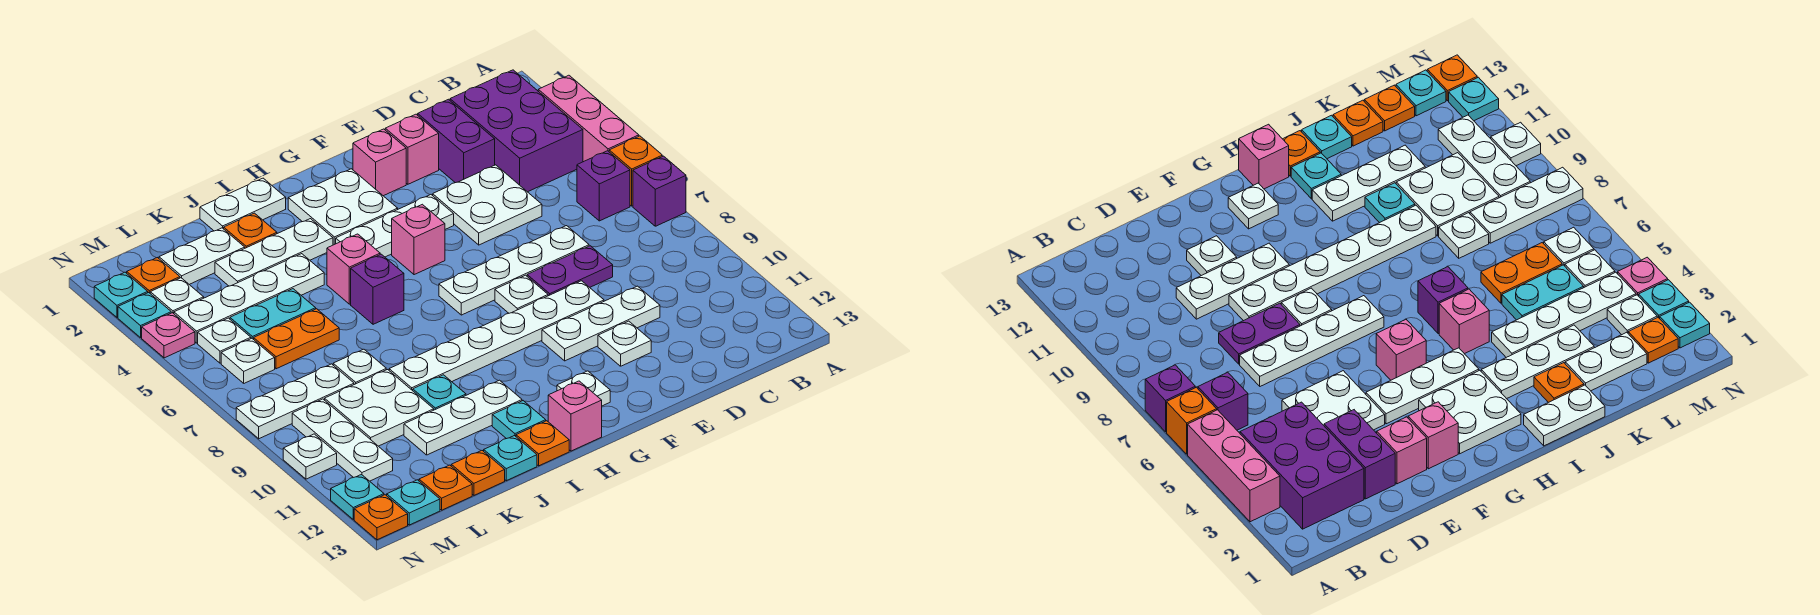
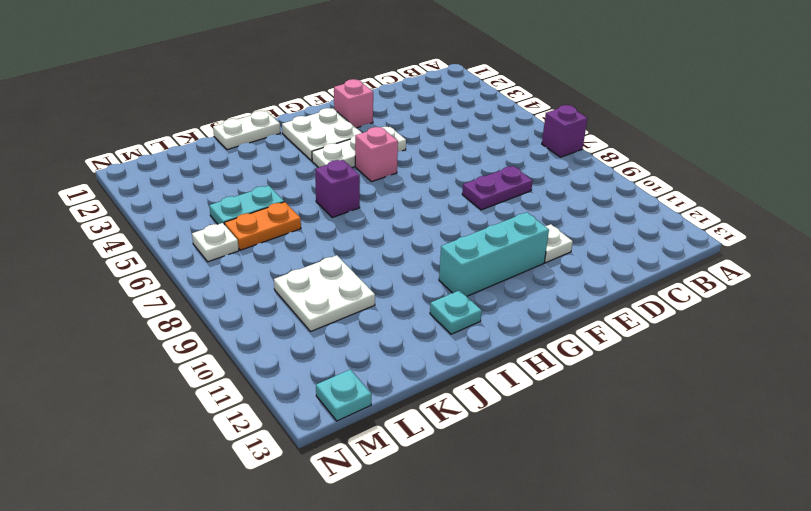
cyan 1x3 brick [439,212,549,296] -> none
none -> pink 1x3 brick [538,75,639,162]
none -> orange 1x1 brick [609,136,662,206]
none -> purple 2x3 brick [450,70,583,192]
none -> purple 1x1 brick [577,151,630,221]

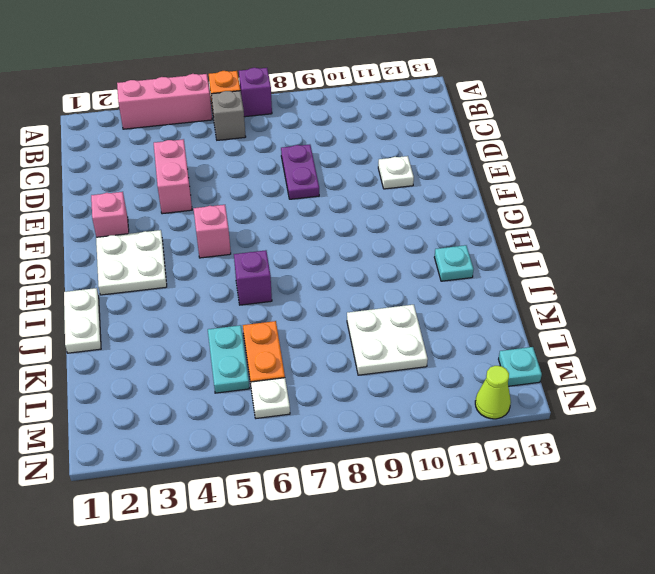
grey 1x1 brick [211,91,246,140] -> purple 1x1 brick [577,151,630,221]
pink 1x2 brick [154,139,192,214] -> white 2x2 plate [432,165,542,245]
lime 1x1 cone [475,366,511,419] -> cyan 1x1 plate [331,475,384,520]
none -> purple 2x3 brick [450,70,583,192]
none -> purple 1x2 brick [418,99,495,183]
none -> white 1x4 plate [439,226,589,315]
none -> white 1x3 plate [542,286,660,361]

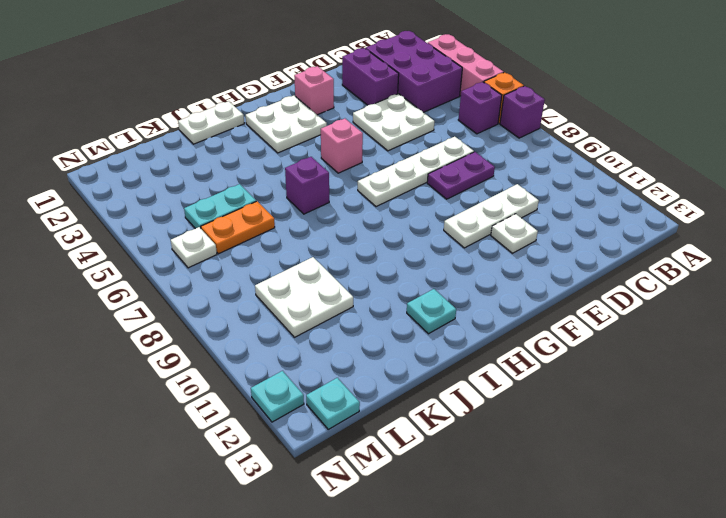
none -> pink 1x1 brick [385,114,439,184]
none -> white 1x6 plate [389,281,604,391]
none -> white 1x3 plate [336,195,454,257]
none -> white 1x1 plate [495,275,548,313]

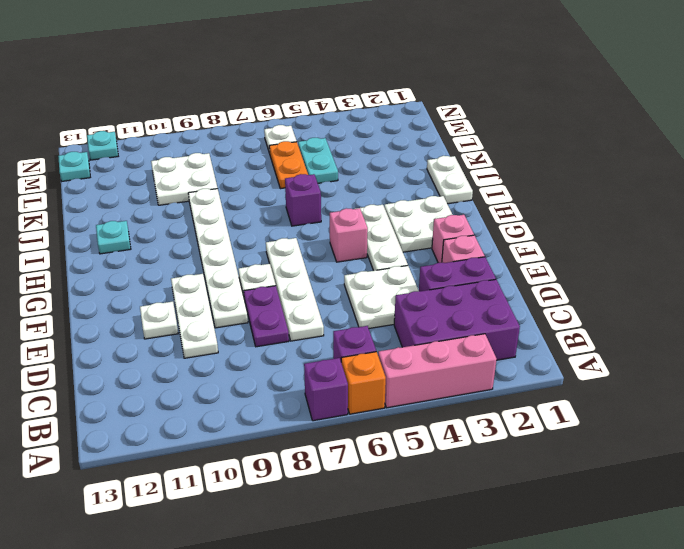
none -> white 1x1 plate [557,371,610,406]
none -> pink 1x1 brick [548,381,602,451]
none -> white 1x3 plate [215,219,333,286]
none -> pink 1x1 brick [327,234,380,304]

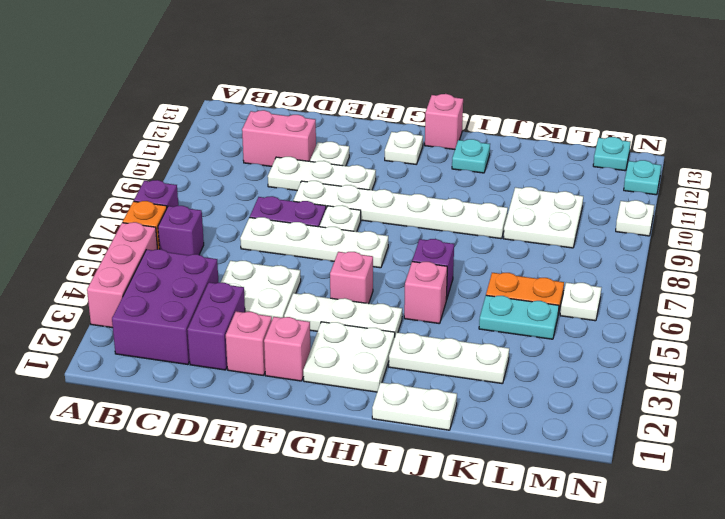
pink 1x2 brick [242,110,316,166] -> none
none -> white 1x3 plate [404,380,522,455]
none -> orange 1x1 plate [516,421,569,466]
none -> orange 1x1 plate [224,213,277,248]
none -> white 1x4 plate [174,254,324,343]

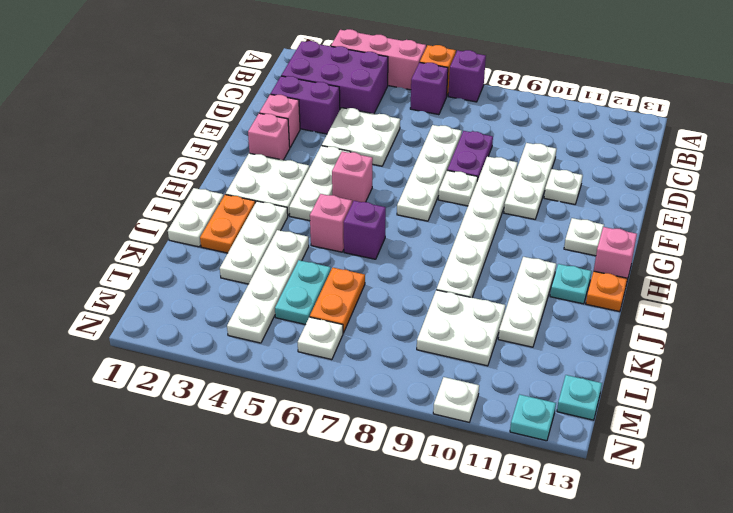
orange 1x2 plate [200,194,255,253] -> orange 1x1 plate [224,213,277,248]
none -> cyan 1x1 plate [413,375,466,410]
none -> cyan 1x1 plate [484,436,537,481]
none -> white 1x2 plate [159,228,245,285]
none -> white 1x1 plate [333,349,386,385]

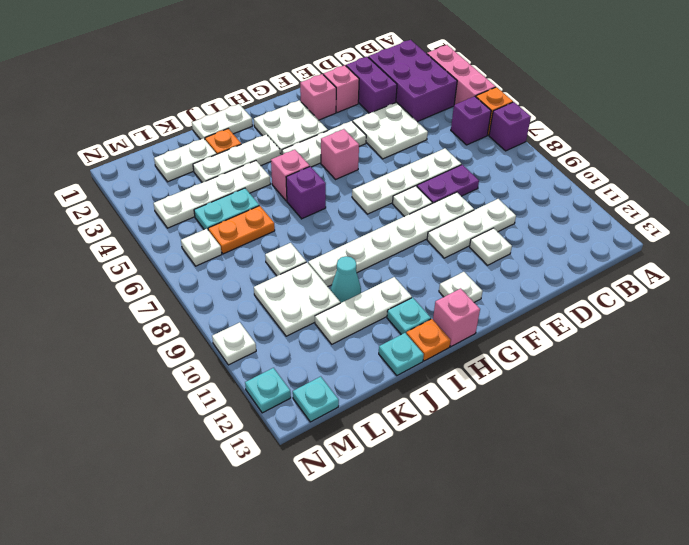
cyan 1x1 cone [331,256,361,303] -> cyan 1x1 plate [413,375,466,410]
none -> orange 1x1 plate [451,451,505,495]
none -> white 1x3 plate [236,364,354,439]
none -> orange 1x1 plate [419,465,472,510]
none -> orange 1x1 plate [127,258,180,293]

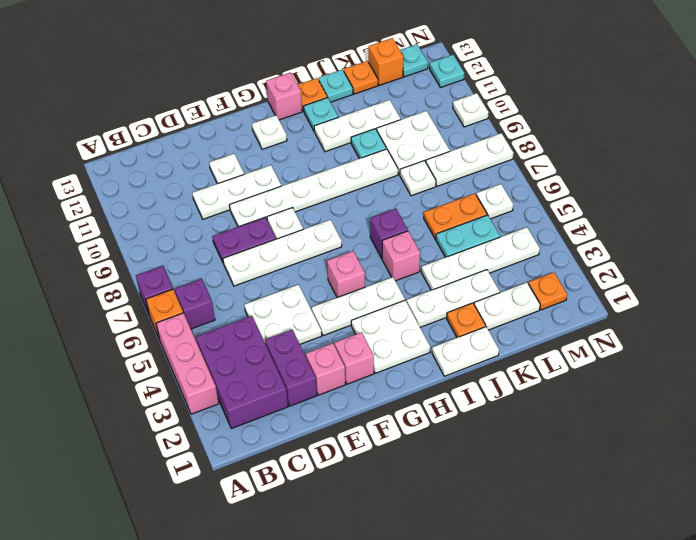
orange 1x1 brick [369,38,403,85] -> orange 1x1 plate [419,465,472,510]
none -> white 1x1 plate [150,278,204,314]
none -> white 1x1 plate [198,318,251,363]
none -> white 1x3 plate [292,399,393,481]
none -> cyan 1x1 plate [94,272,148,317]

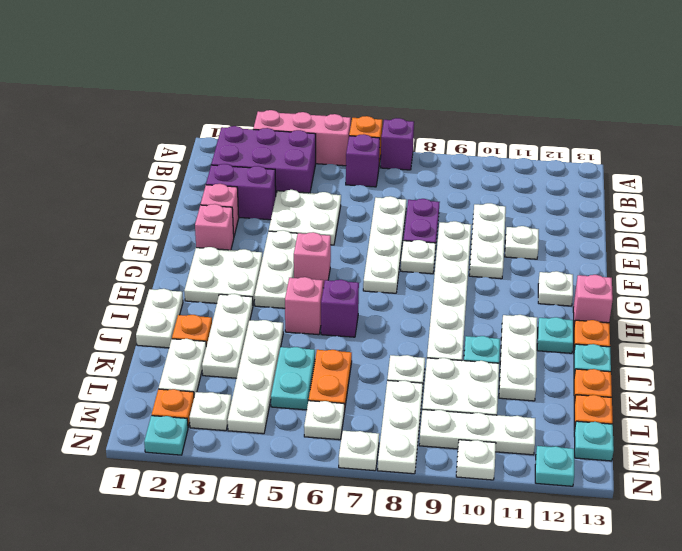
white 1x1 plate [339,431,379,471] -> white 1x1 plate moved to [198,318,251,363]
none -> cyan 1x1 plate [118,293,171,338]
none -> pink 1x1 plate [142,313,195,358]
none -> orange 1x1 plate [354,495,408,540]

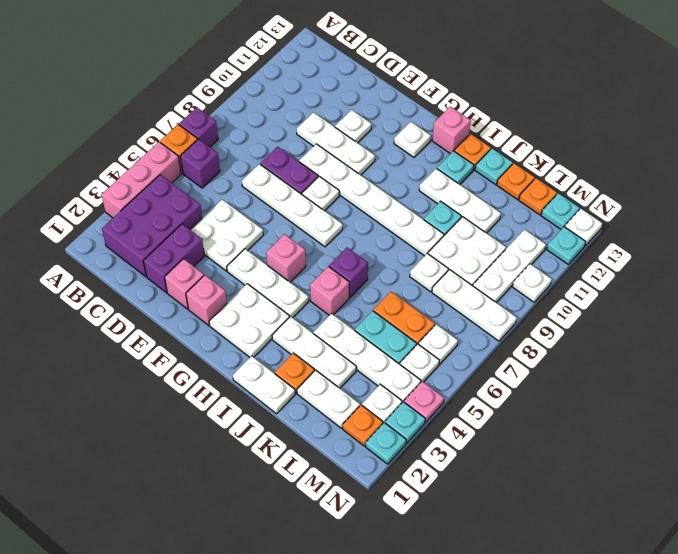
white 1x1 plate [565,209,602,246] -> orange 1x1 plate [354,495,408,540]

